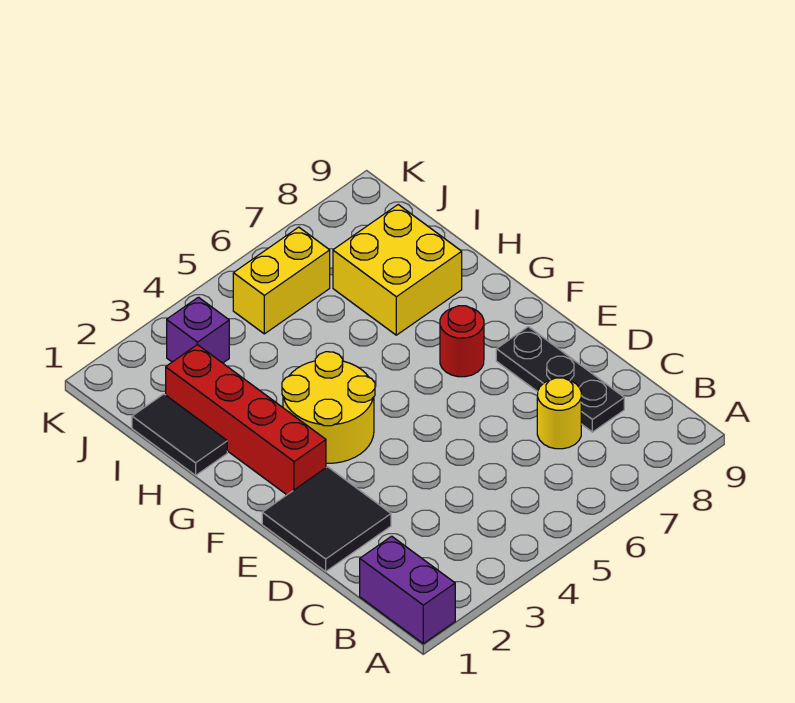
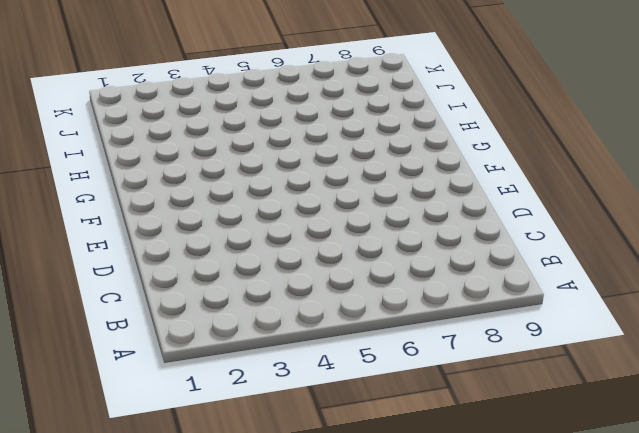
none -> purple 1x2 brick [360,536,455,643]
none -> yellow 1x1 round brick [537,378,581,449]

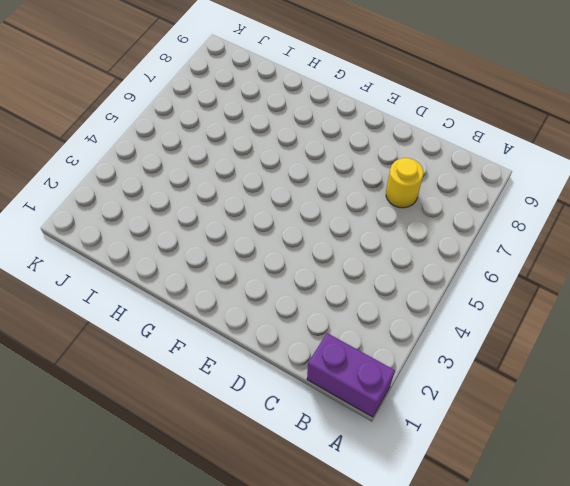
none -> black 1x3 plate [496,327,624,432]
none -> black 2x2 tile [262,467,391,571]

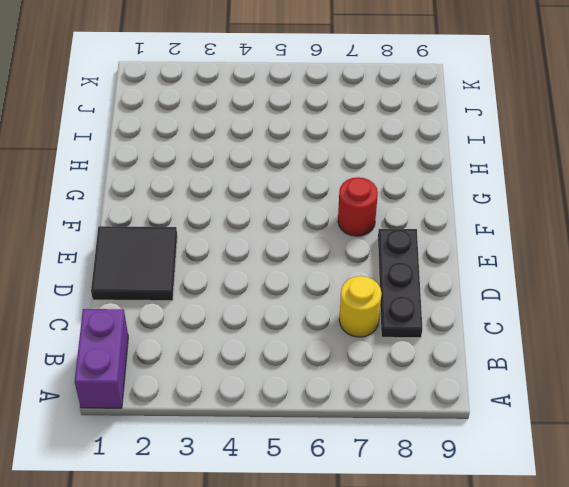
none -> red 1x4 brick [166,345,326,495]
none -> yellow 2x2 round brick [282,352,375,463]

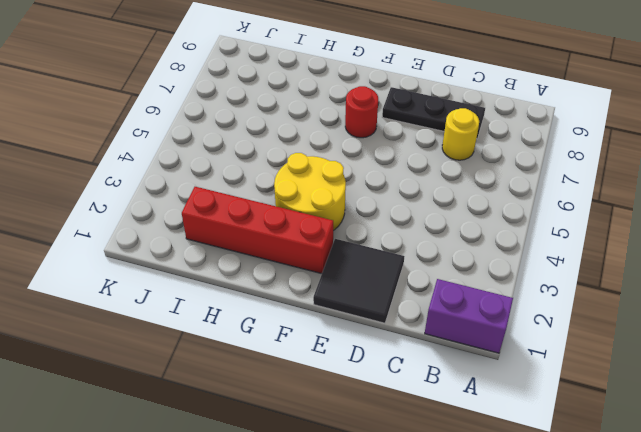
none -> black 1x2 tile [132,394,227,475]
none -> yellow 2x2 brick [333,205,462,335]

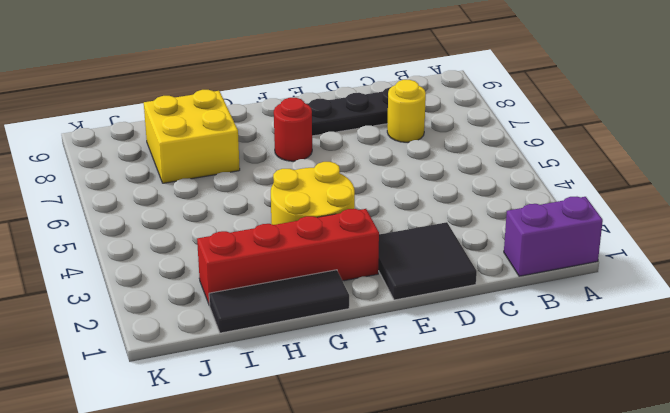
black 1x3 tile [209,270,349,333] -> black 1x2 tile [132,394,227,475]
none -> purple 1x1 brick [167,297,229,363]
none -> yellow 1x2 brick [233,227,330,334]

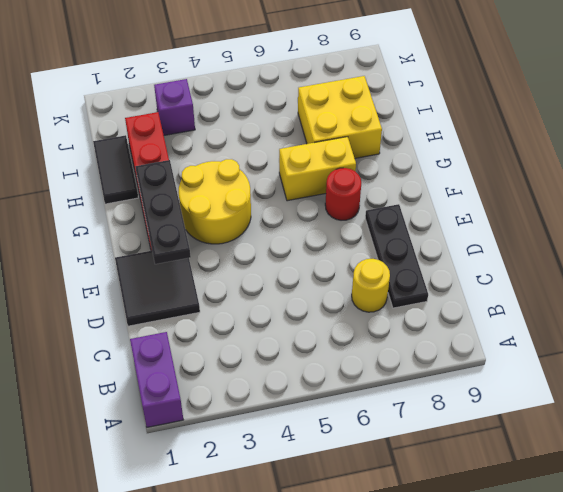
black 1x3 plate [135,160,191,264] -> none
yellow 1x2 brick [279,137,356,201] -> yellow 1x2 brick moved to [233,227,330,334]

